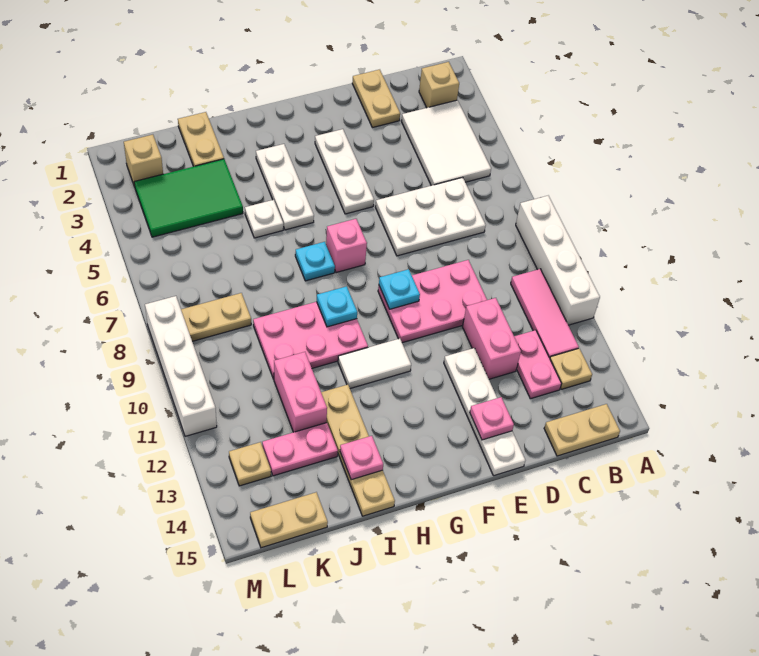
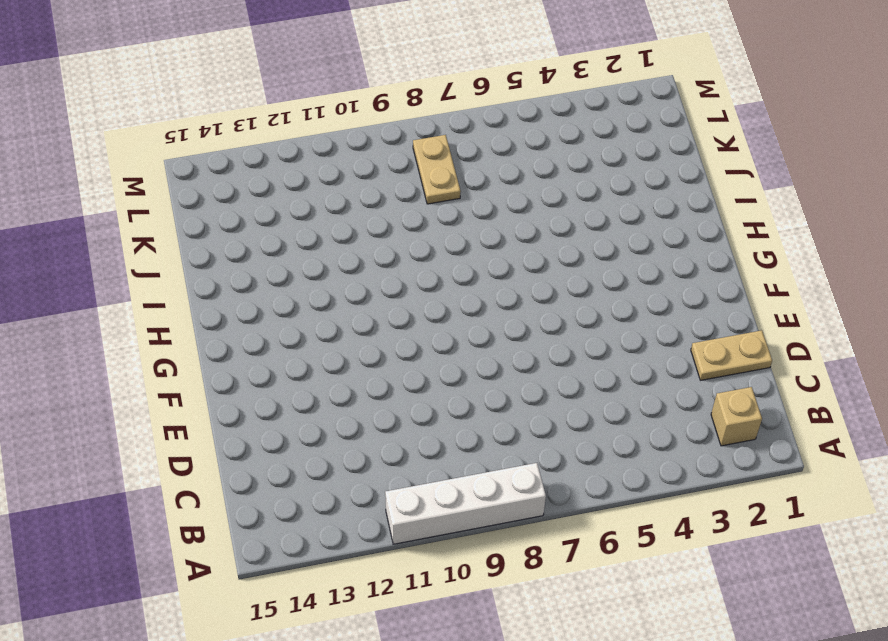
none -> white 2x3 tile [401,100,491,186]
none -> pink 1x3 tile [511,269,579,358]
none -> tan 1x1 plate [550,348,592,389]
none -> tan 1x2 plate [544,404,620,456]

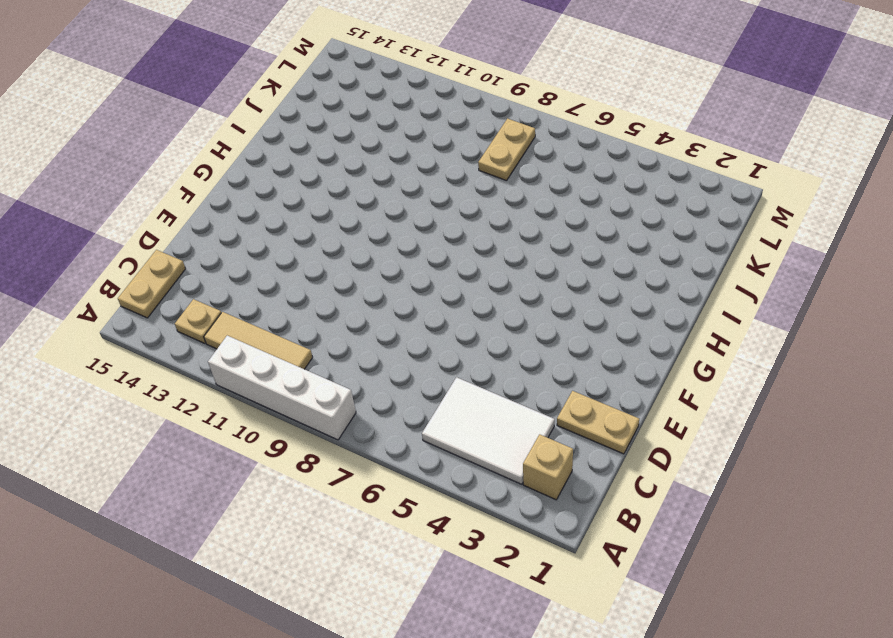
tan 1x3 tile [204,312,313,369] -> pink 1x3 tile [511,269,579,358]
none -> white 2x3 plate [375,177,486,256]
none -> pink 1x2 plate [514,330,561,399]
none -> pink 2x3 plate [378,260,487,343]
none -> pink 1x2 brick [463,298,521,379]

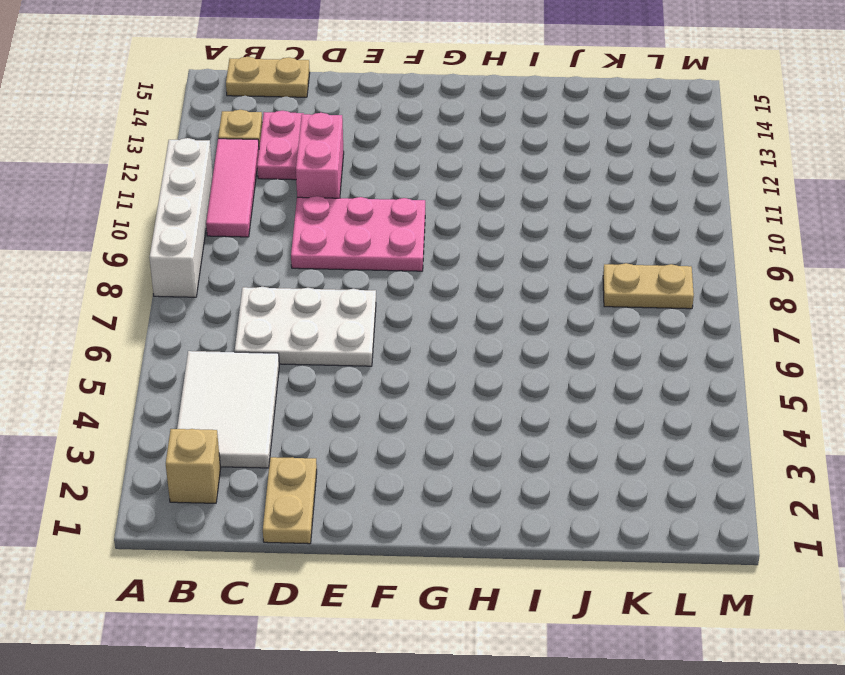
none -> white 1x4 plate [444,348,525,476]
none -> white 1x3 plate [315,129,374,214]
none -> pink 1x1 brick [326,219,367,273]
none -> white 1x2 tile [338,339,411,389]

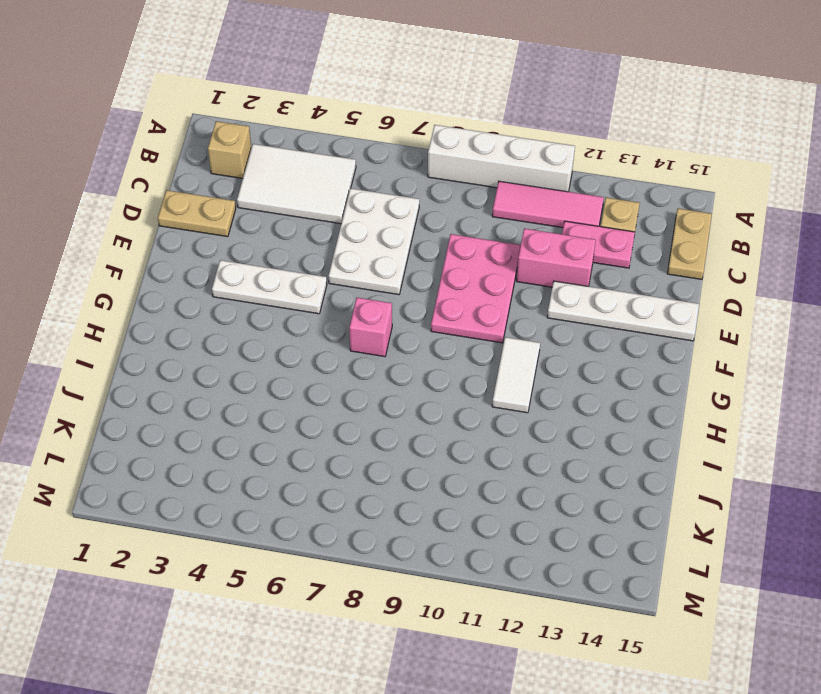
none -> white 1x3 plate [256,144,314,230]
none -> cyan 1x1 plate [295,242,335,281]
none -> pink 2x3 plate [253,302,368,379]
none -> white 1x1 plate [245,200,283,238]

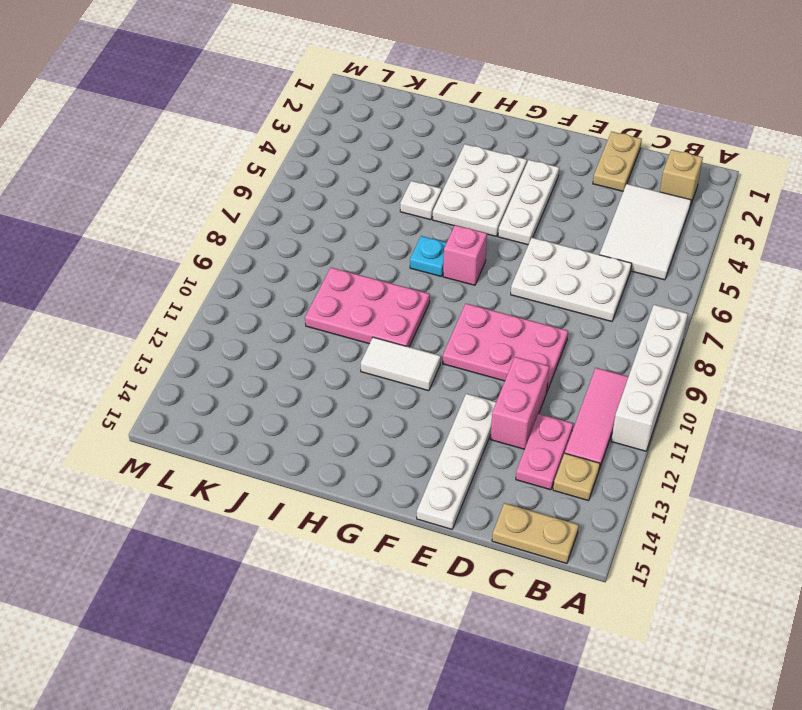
white 2x3 plate [433,144,527,236] -> white 1x3 plate [256,144,314,230]
none -> tan 1x4 plate [321,385,395,516]
none -> tan 1x2 plate [178,112,224,167]
none -> green 2x3 tile [134,159,243,237]
none -> pink 1x2 brick [274,352,327,432]

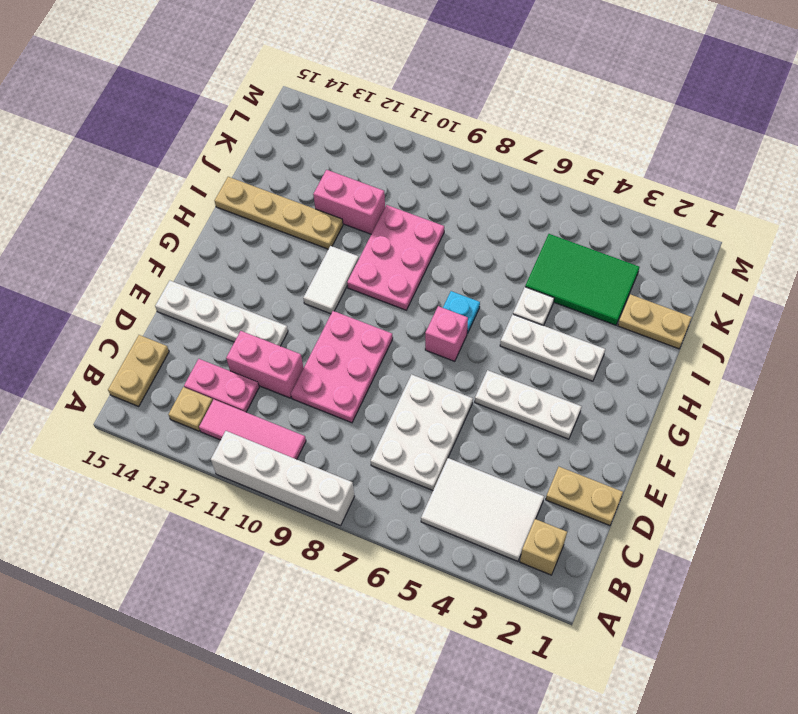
green 2x3 tile [525,234,639,325] -> green 2x3 tile turned to [134,159,243,237]
none -> pink 1x2 plate [262,423,338,476]
none -> tan 1x2 plate [181,293,251,341]
none -> tan 1x2 plate [250,492,328,548]
none -> tan 1x1 brick [124,135,163,187]

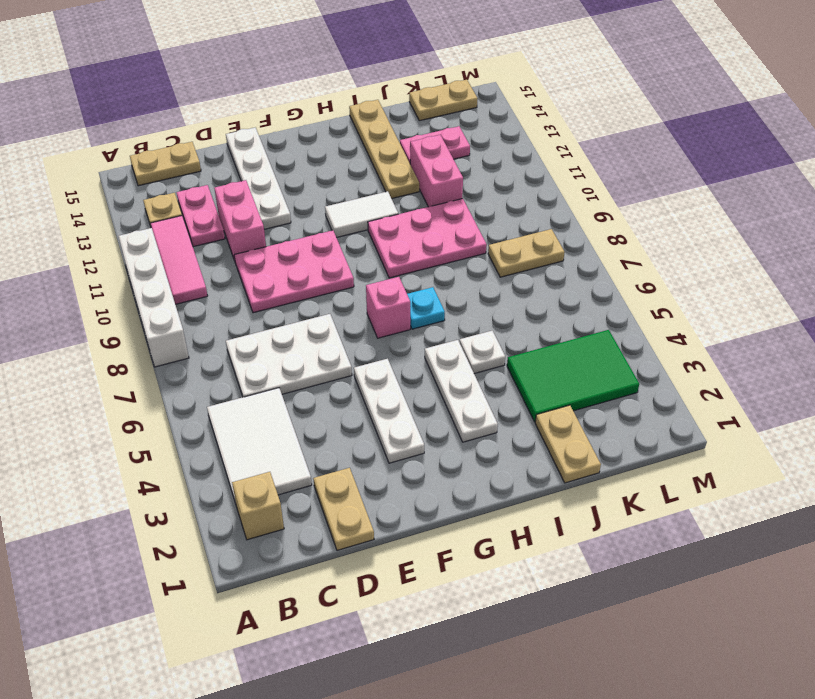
none -> tan 1x1 brick [124,135,163,187]
none -> tan 1x1 plate [229,442,271,486]
none -> white 1x4 brick [145,296,217,436]
none -> pink 1x1 plate [470,397,514,440]

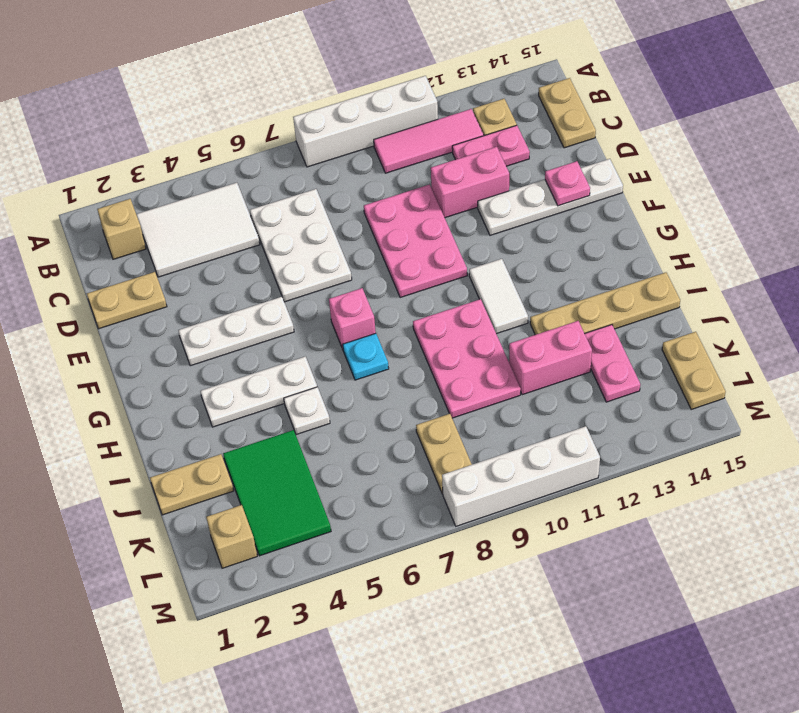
none -> tan 1x1 plate [229,442,271,486]
none -> cyan 1x1 plate [379,269,420,309]
none -> cyan 1x1 plate [317,286,357,327]
none -> pink 1x1 plate [340,436,383,480]

